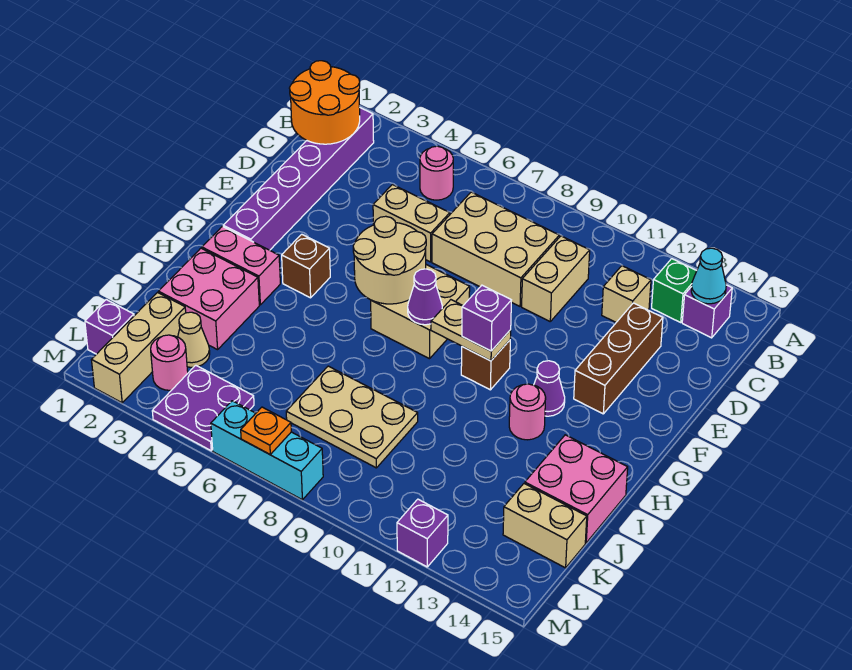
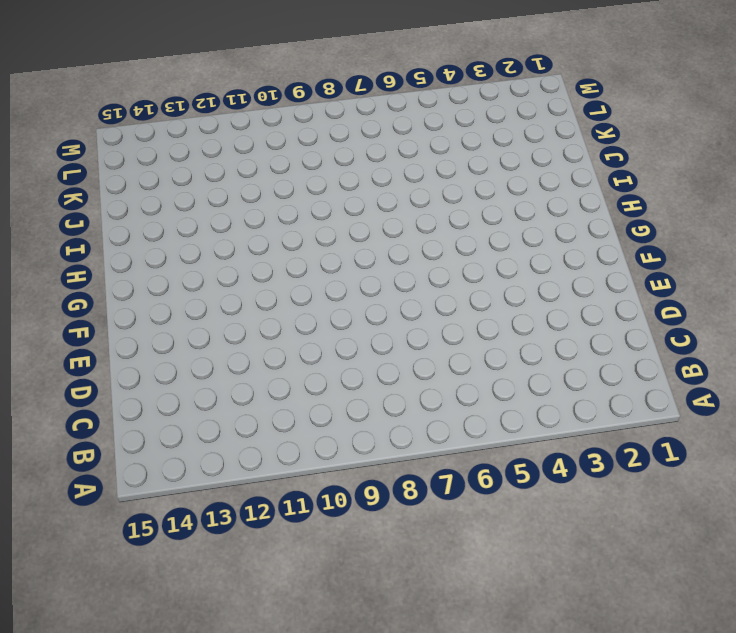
none -> purple 1x6 brick [223,108,374,250]
none -> pink 1x1 round brick [420,146,453,200]
none -> green 1x1 brick [652,259,697,322]
none -> purple 1x1 brick [682,285,732,338]

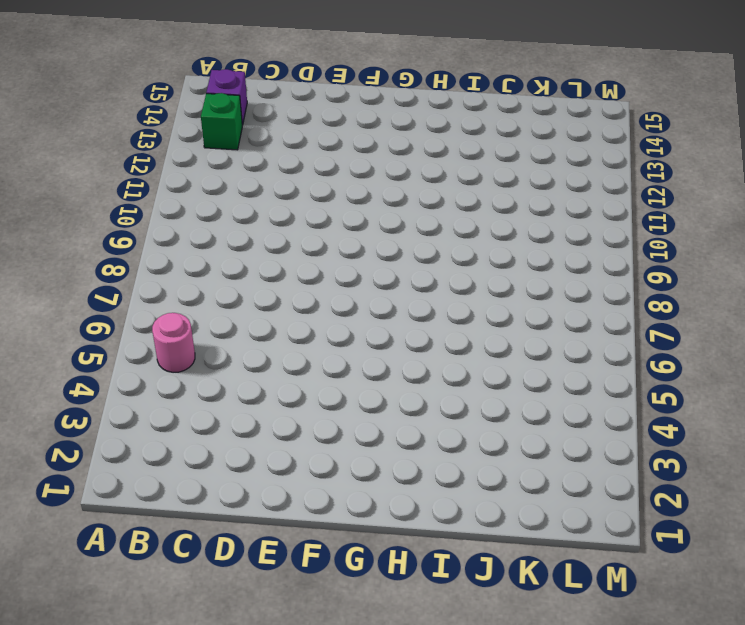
none -> purple 1x6 brick [223,108,374,250]
none -> tan 2x3 brick [432,192,559,306]
none -> tan 1x2 brick [522,236,590,321]
none -> tan 1x1 brick [602,266,651,322]

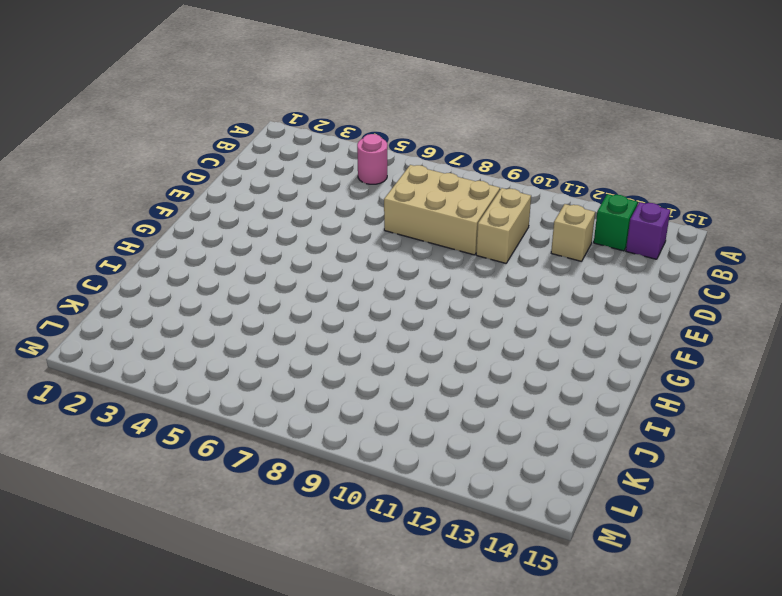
none -> purple 1x6 brick [223,108,374,250]
none -> tan 1x2 brick [373,185,450,262]
none -> brown 1x3 brick [574,303,663,414]
none -> tan 2x2 brick [371,265,470,359]

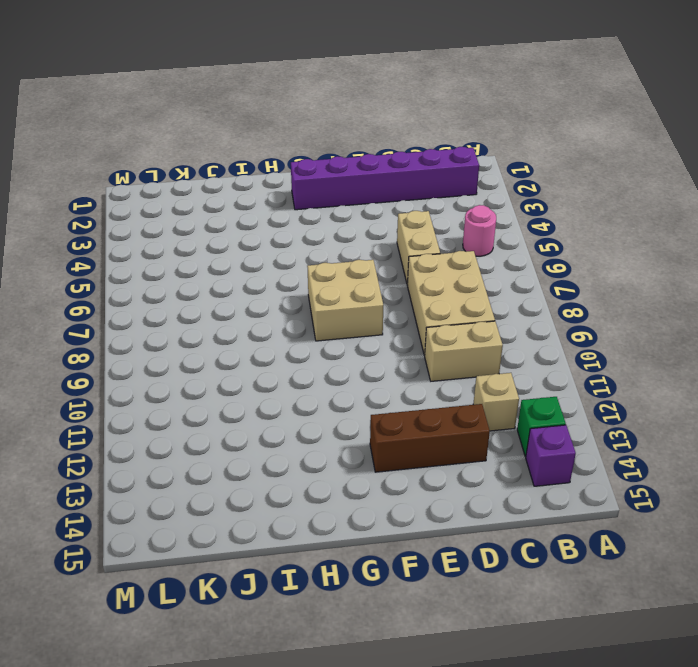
none -> brown 1x1 brick [282,234,330,298]
none -> brown 1x1 brick [461,340,510,390]
none -> purple 1x1 cone [534,361,565,416]
none -> pink 1x2 brick [202,226,280,305]

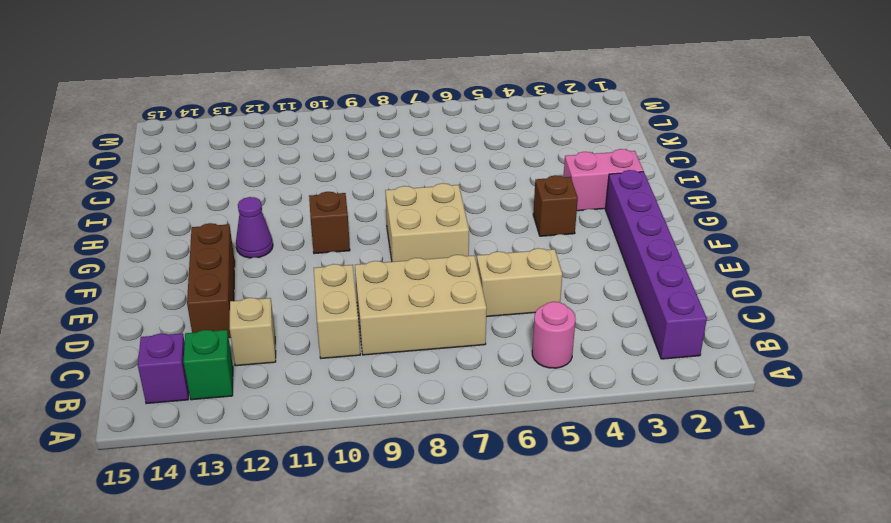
none -> pink 1x1 round brick [509,384,546,440]
none -> pink 2x2 brick [159,248,259,350]
none -> pink 2x2 brick [525,435,628,543]
none -> tan 2x3 plate [286,366,418,468]

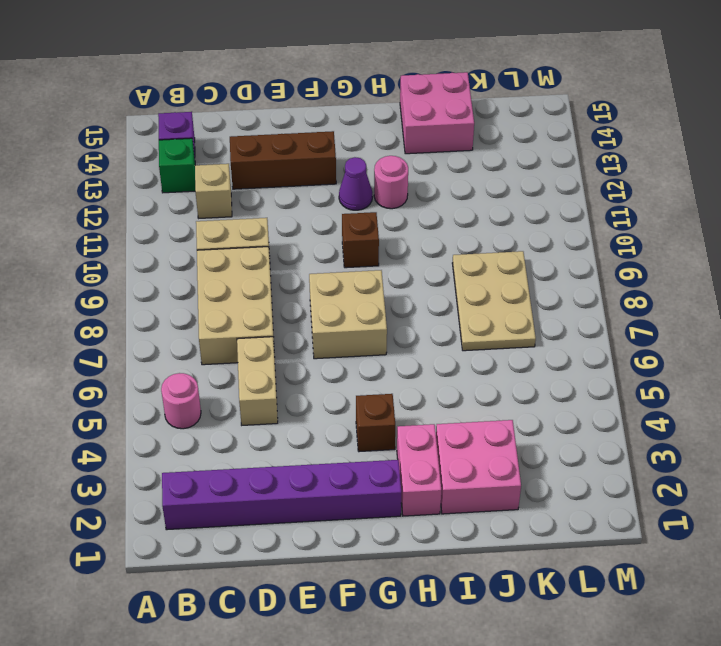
none -> tan 1x3 brick [92,293,186,403]
none -> tan 1x1 cone [178,312,210,367]
none -> tan 1x2 brick [503,484,587,568]
none -> purple 1x1 brick [85,300,134,354]

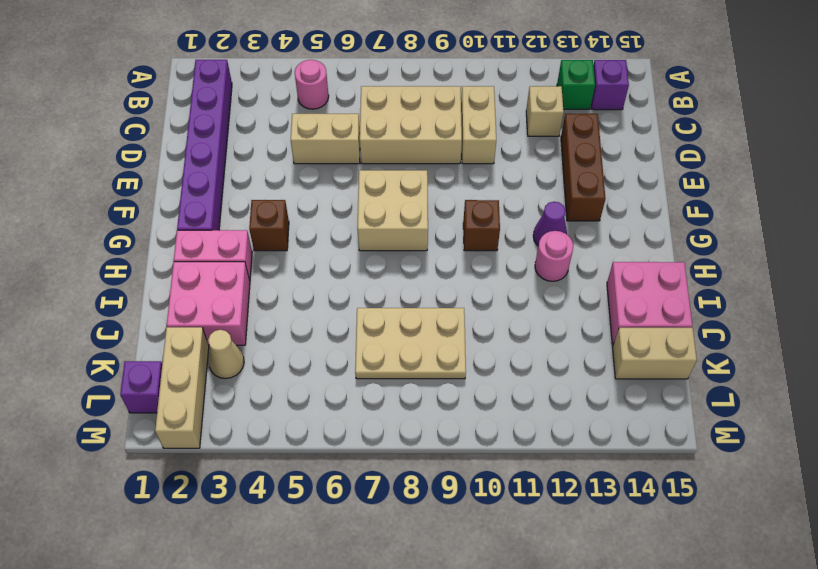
none -> pink 1x1 round brick [151,335,188,390]
none -> purple 2x2 plate [152,365,254,451]
none -> cyan 1x3 brick [211,401,323,500]
none -> purple 1x1 brick [397,499,448,567]

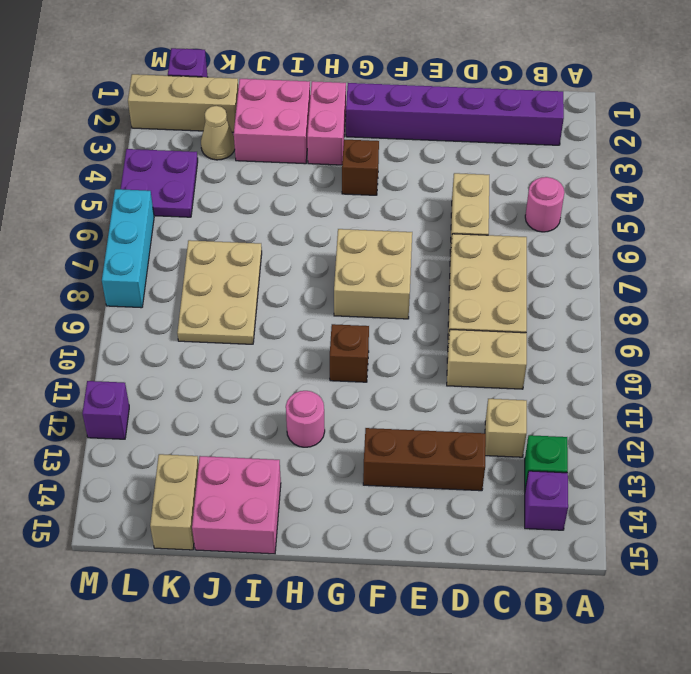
none -> purple 1x1 cone [534,361,565,416]
none -> pink 1x1 round brick [151,335,188,390]
none -> orange 2x2 round brick [290,61,360,144]
none -> cyan 1x1 cone [691,248,726,304]

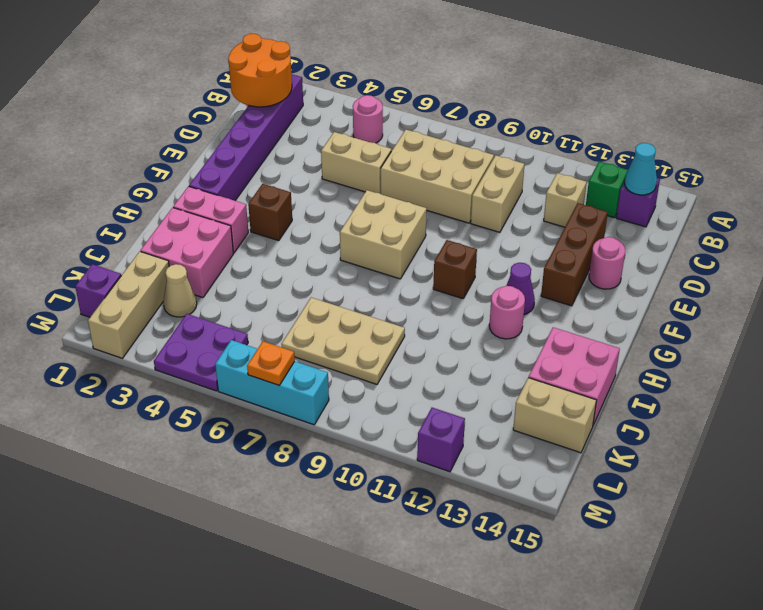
pink 1x1 round brick [589,237,625,289] -> pink 1x1 round brick moved to [151,335,188,390]
none -> tan 2x2 round brick [353,216,426,304]
none -> purple 1x1 cone [408,269,442,325]
none -> tan 1x2 plate [431,300,511,361]
none -> purple 1x1 brick [462,285,511,351]

